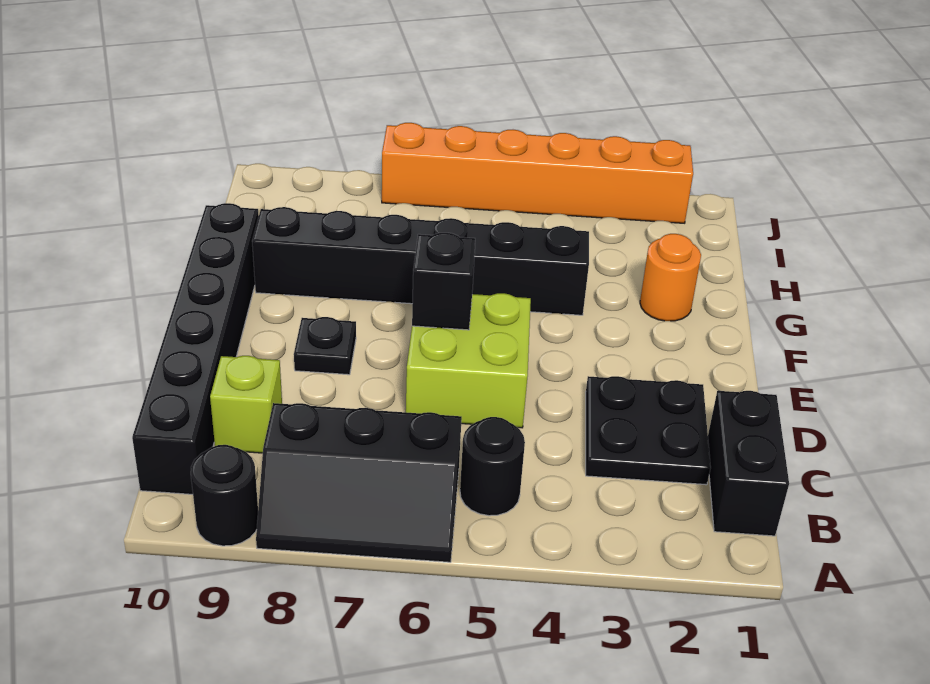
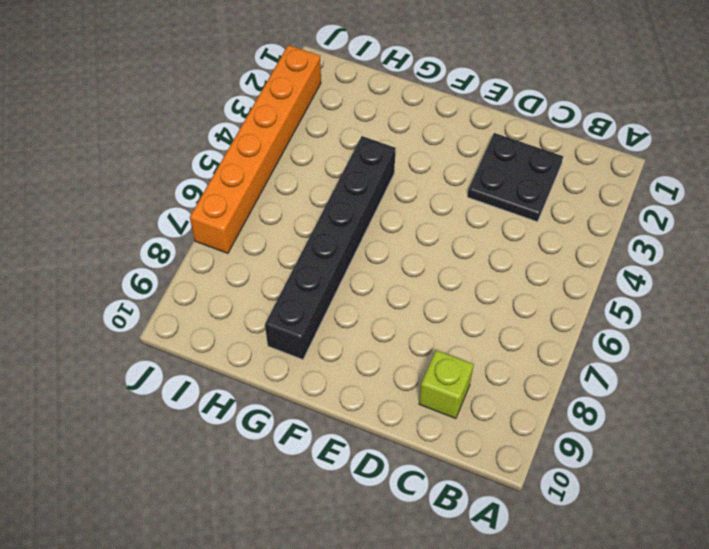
none -> black 2x3 slope [256,403,462,562]
none -> black 1x1 round brick [191,445,258,546]
none -> black 1x2 brick [708,391,789,536]

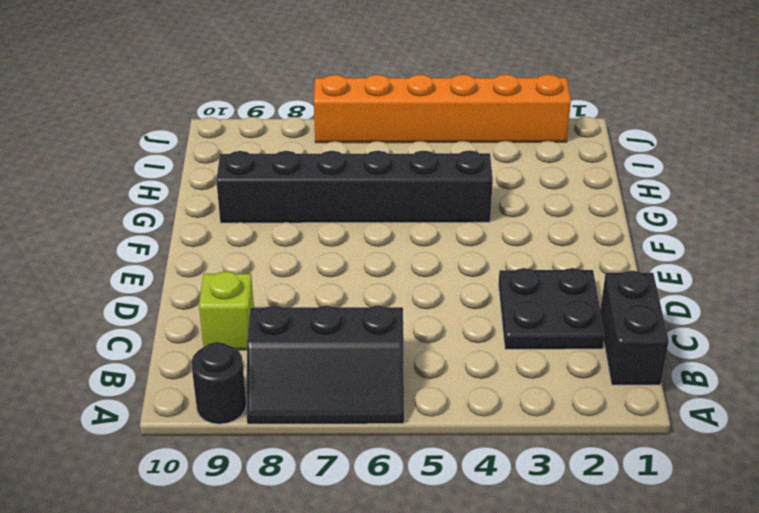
none -> black 1x1 round brick [460,417,525,516]
none -> black 1x6 brick [132,203,259,494]
none -> lime 2x2 brick [406,293,531,428]

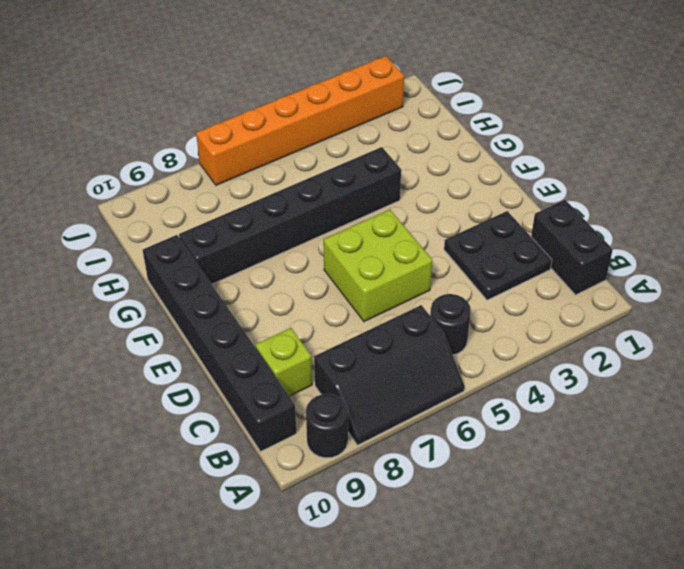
none -> black 1x1 plate [294,317,356,375]
none -> orange 1x1 round brick [640,234,701,321]
none -> black 1x1 brick [412,233,475,330]

